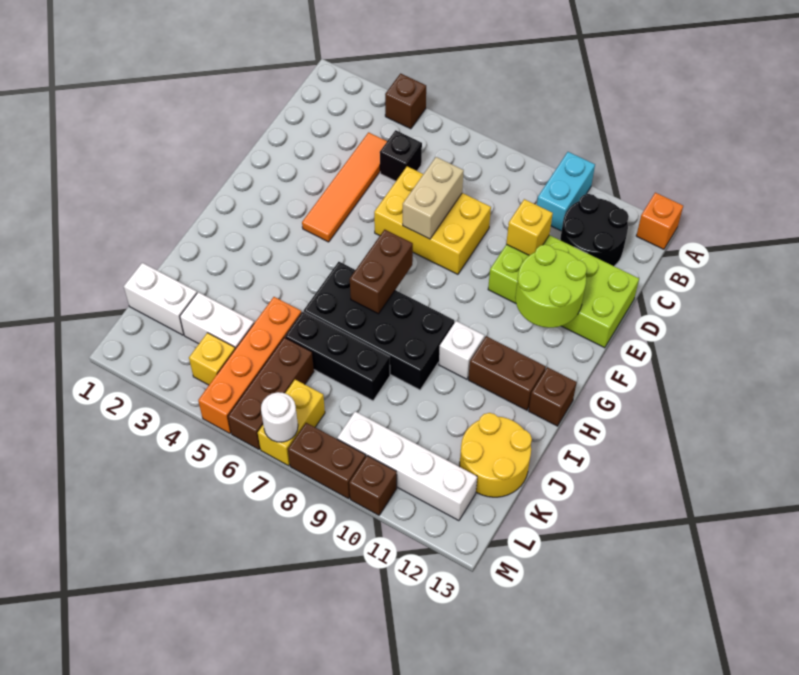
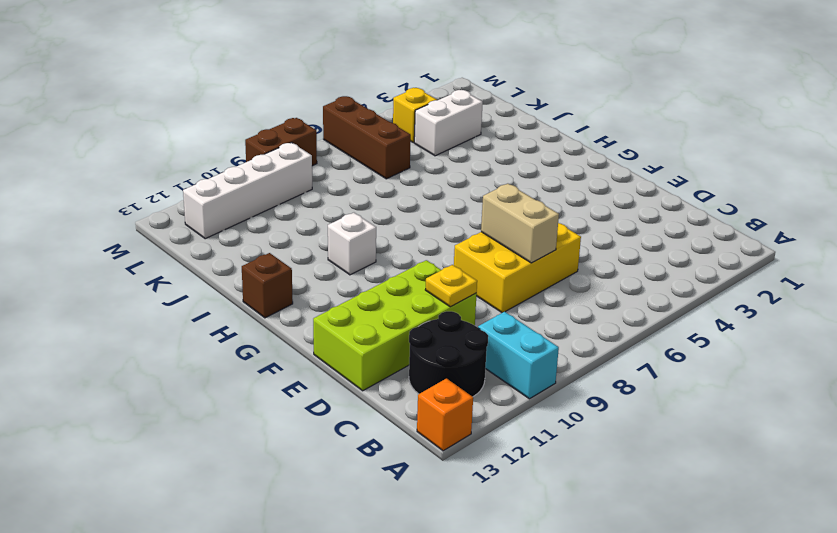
yellow 1x1 plate [425,265,477,307] -> yellow 1x1 brick [506,199,553,255]
none -> brown 1x1 brick [385,74,426,129]
none -> orange 1x4 tile [302,132,387,242]
none -> black 1x1 brick [380,130,422,181]

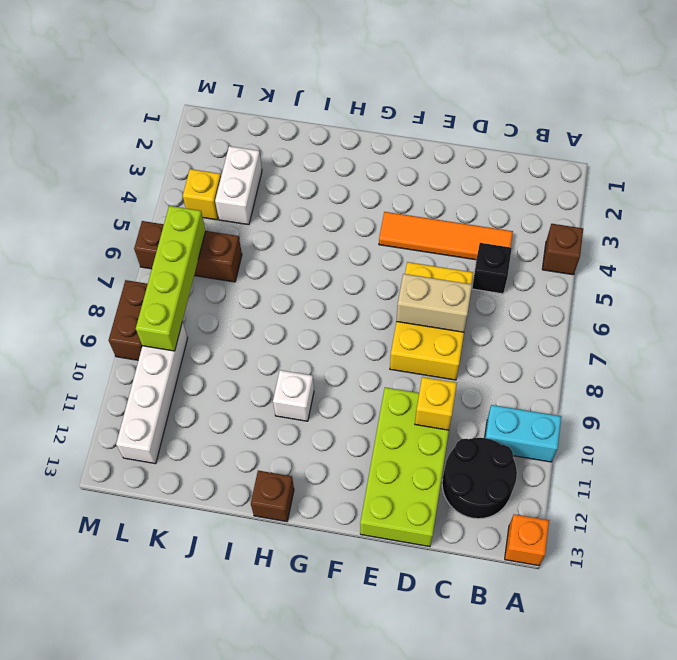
lime 1x4 brick [136,206,206,351] -> none
none -> black 2x4 brick [304,262,454,390]
none -> brown 1x2 brick [468,336,546,410]
none -> orange 1x4 brick [198,297,301,433]

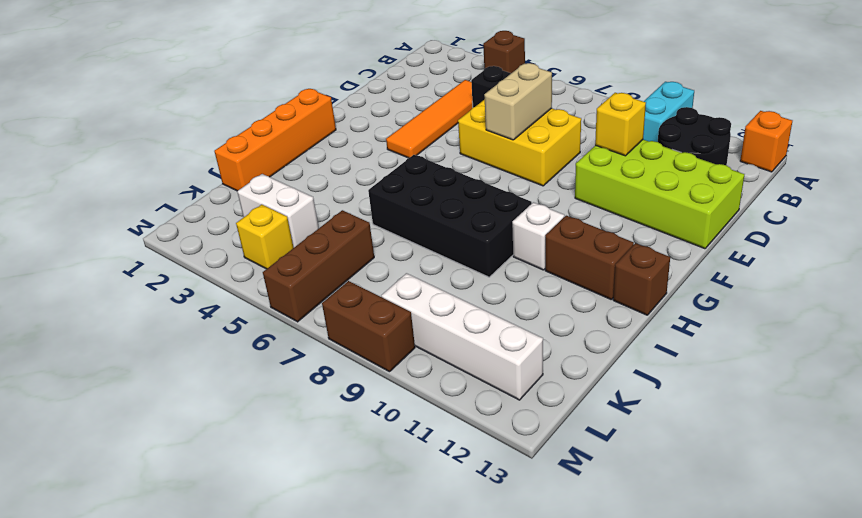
orange 1x4 brick [214,89,336,191] -> orange 1x4 brick moved to [198,297,301,433]
none -> black 1x3 brick [285,312,390,401]
none -> yellow 2x2 round brick [460,413,532,497]
none -> white 1x2 brick [124,263,197,335]

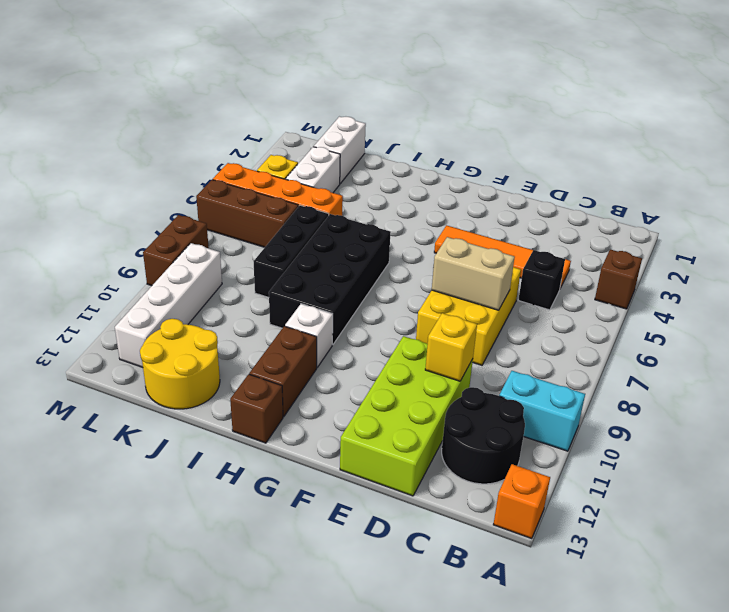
none -> yellow 1x2 brick [258,380,325,466]
none -> brown 1x1 brick [349,456,397,515]
none -> lime 2x2 round brick [515,245,587,328]

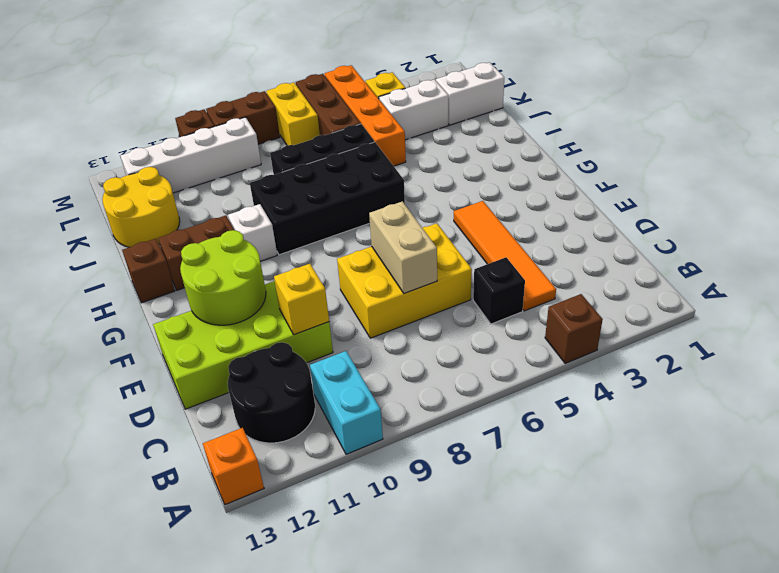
none -> brown 1x2 brick [350,229,413,314]
none -> white 1x1 round brick [261,392,298,442]

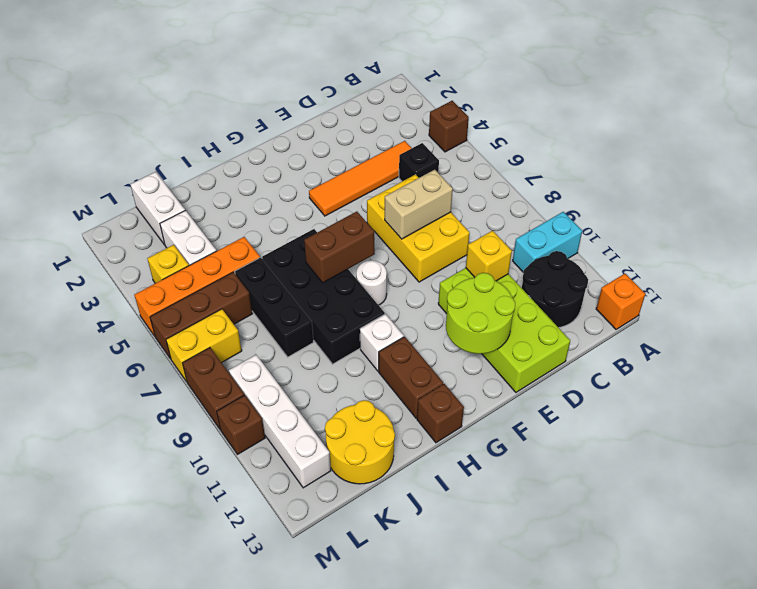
white 1x1 round brick [356,260,387,305] -> white 1x1 round brick moved to [261,392,298,442]

